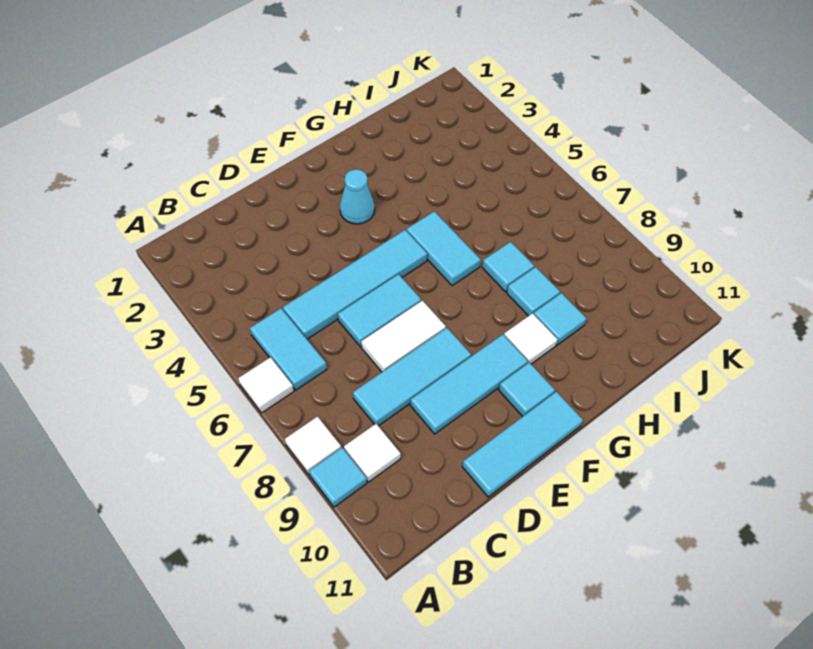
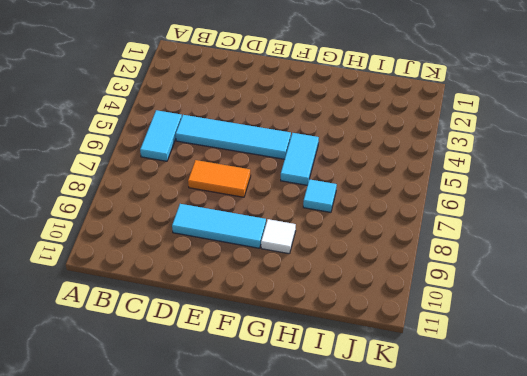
orange 1x2 tile [188,160,251,197] -> white 1x2 tile [361,301,446,372]
none -> white 1x1 tile [238,357,294,413]
none -> white 1x1 tile [285,417,341,475]
none -> cyan 1x1 tile [309,448,367,507]

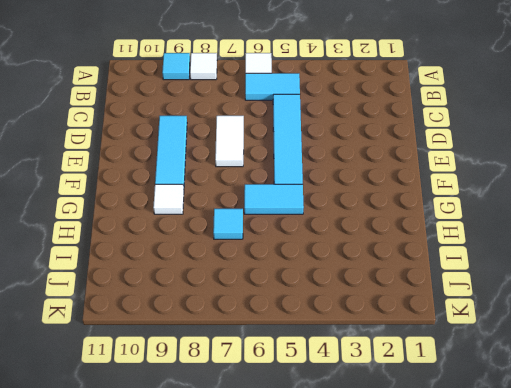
none -> white 1x1 tile [344,424,401,482]
none -> cyan 1x3 tile [353,328,471,426]
none -> cyan 1x2 tile [338,274,421,347]

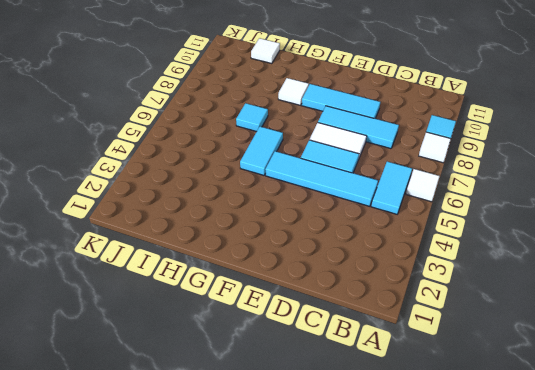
white 1x1 tile [251,38,280,64] -> white 1x1 tile moved to [344,424,401,482]
none -> cyan 1x3 tile [462,392,583,497]
none -> cyan 1x1 cone [340,169,375,224]
none -> cyan 1x1 tile [499,362,555,417]

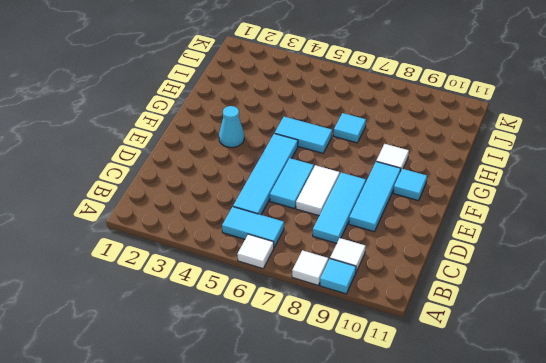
none -> cyan 1x3 tile [462,392,583,497]
none -> cyan 1x1 tile [507,267,560,316]
none -> cyan 1x1 tile [534,293,587,345]

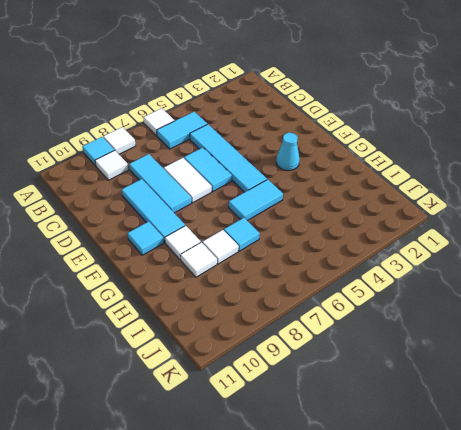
white 1x1 tile [203,230,239,264] -> cyan 1x1 tile [507,267,560,316]
white 1x1 tile [180,242,217,277] -> cyan 1x1 tile [534,293,587,345]
none -> cyan 1x3 tile [462,392,583,497]

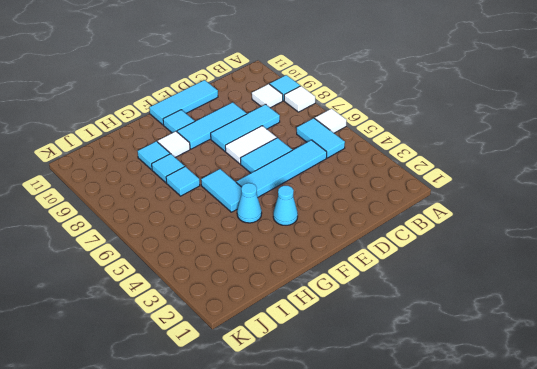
cyan 1x1 cone [237,183,262,223] -> none

